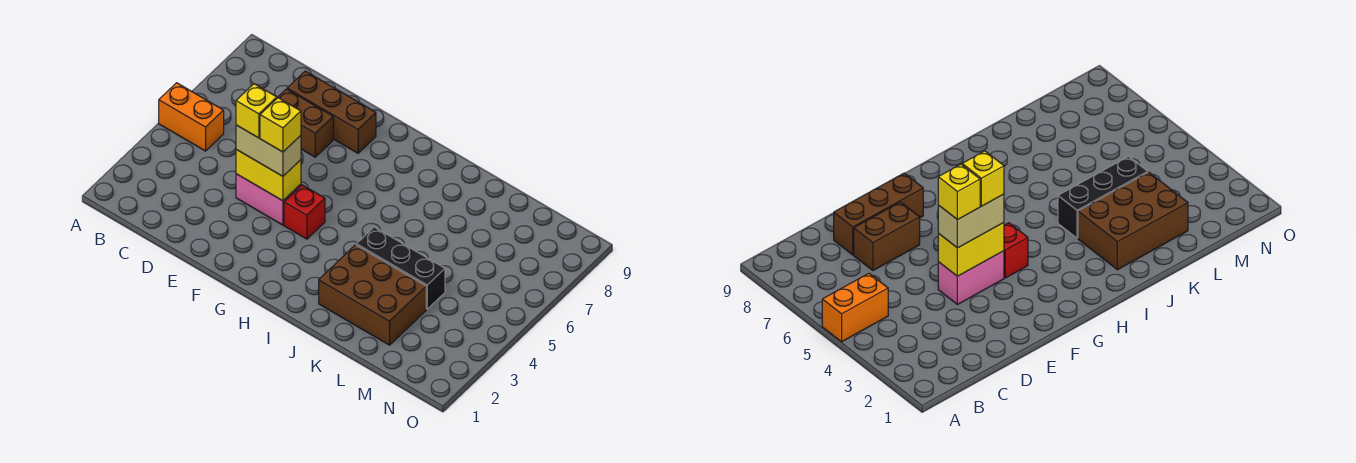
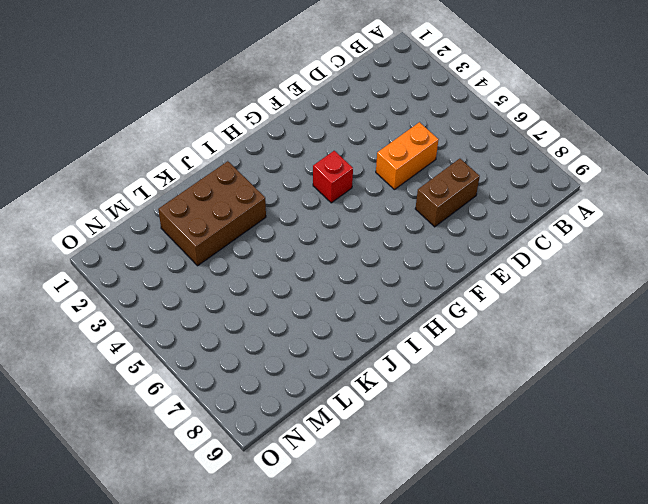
orange 1x2 brick [376,122,439,190] -> orange 1x2 brick moved to [159,83,224,151]
none -> brown 1x3 brick [287,71,376,153]
none -> pink 1x2 brick [236,174,301,225]

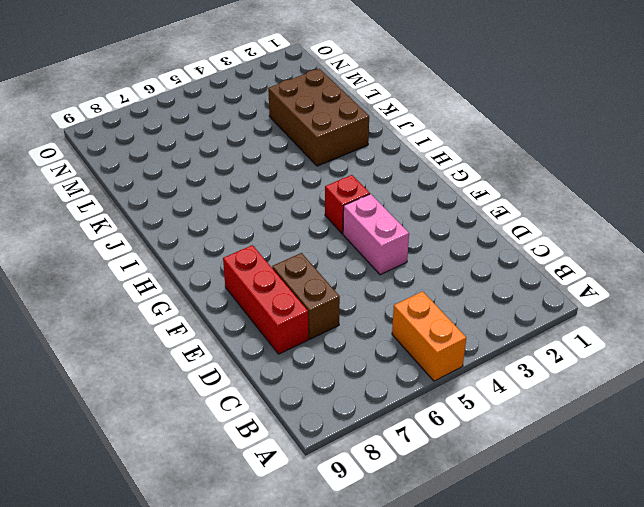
red 1x3 brick [223,245,308,354] -> brown 1x3 brick [287,71,376,153]
none -> black 1x3 brick [356,227,445,309]
none -> yellow 1x2 brick [236,150,301,201]

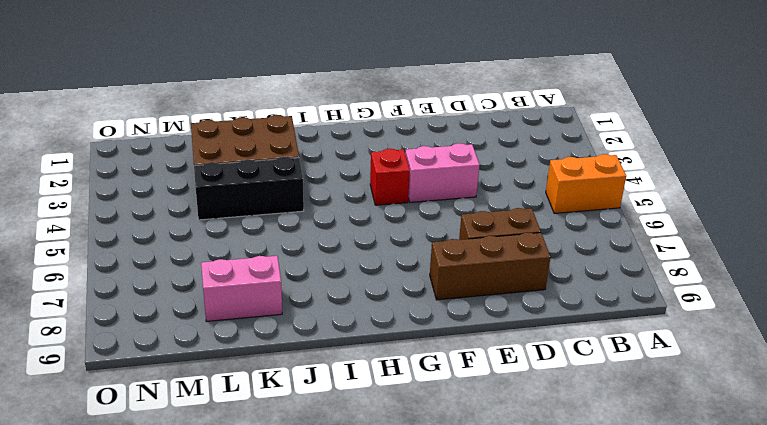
pink 1x2 brick [201,256,282,321] -> none
none -> yellow 1x2 brick [236,150,301,201]
none -> tan 1x2 brick [236,125,301,176]

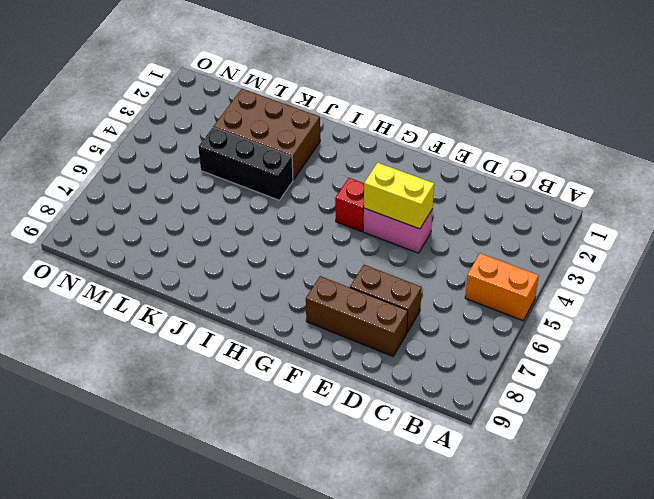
none -> tan 1x2 brick [236,125,301,176]
none -> yellow 1x1 brick [236,84,277,138]

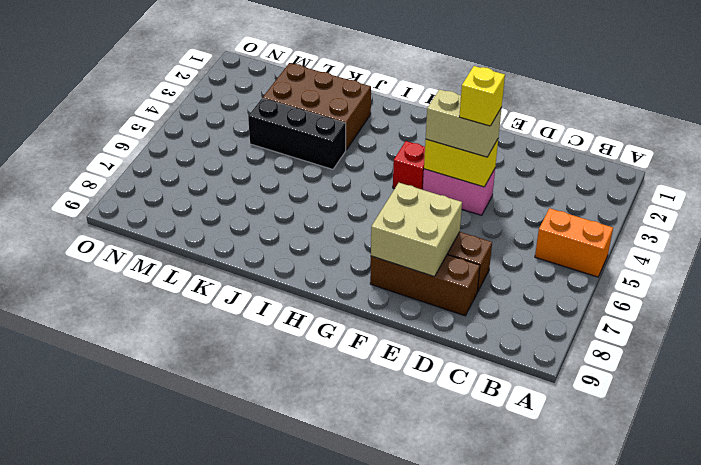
tan 2x2 brick [371,183,462,277] -> none
none -> yellow 1x1 brick [260,98,301,152]

